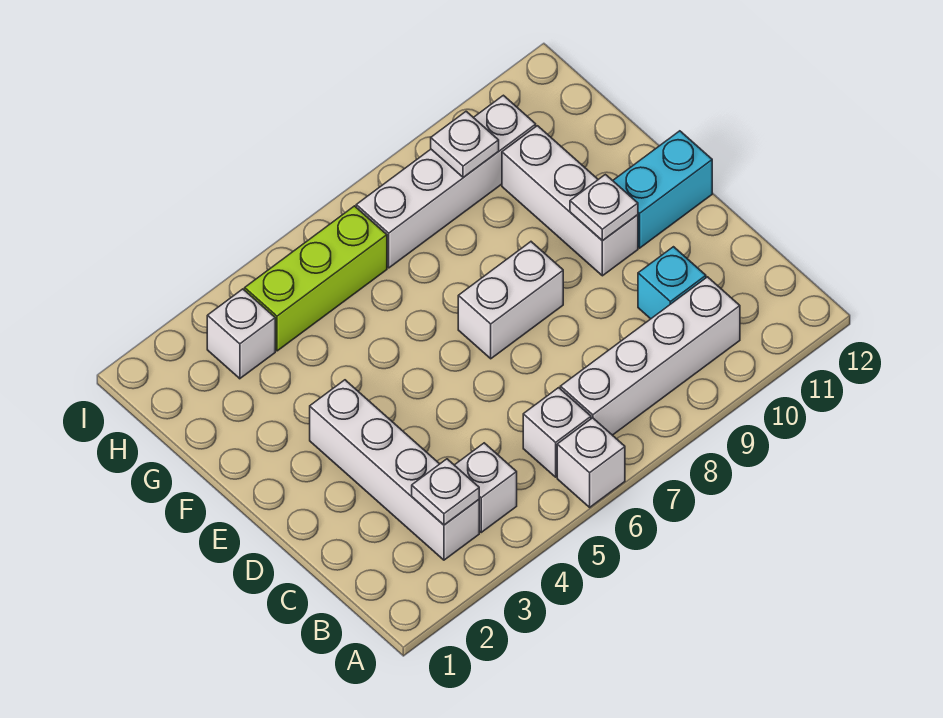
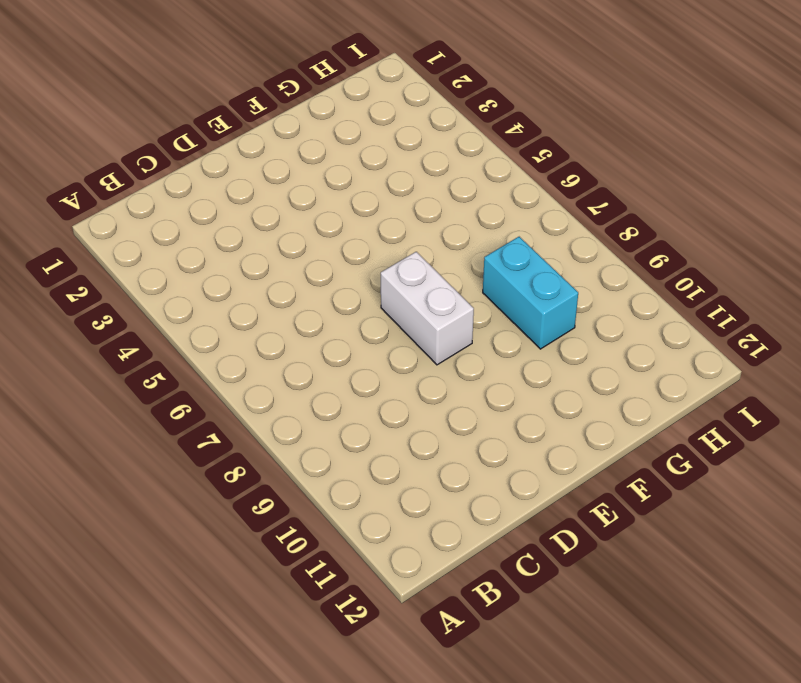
cyan 1x2 brick [483,237,578,349] -> cyan 1x2 brick moved to [613,131,712,248]
none -> white 1x1 brick [557,418,625,507]
none -> white 1x4 brick [310,380,479,560]
none -> white 1x1 brick [455,443,517,532]

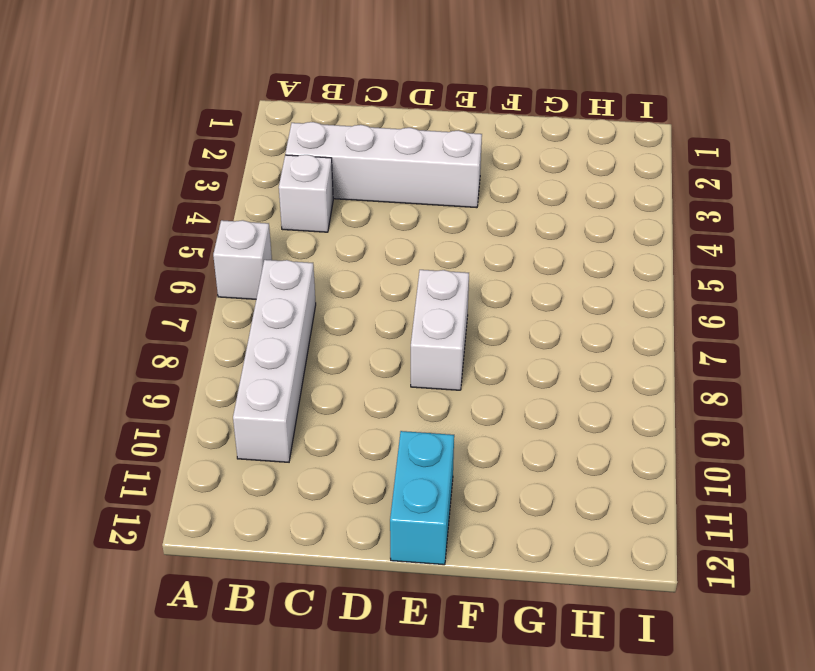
none -> white 1x1 brick [523,388,591,477]
none -> cyan 1x1 brick [638,247,706,319]
none -> white 1x3 brick [502,126,638,276]

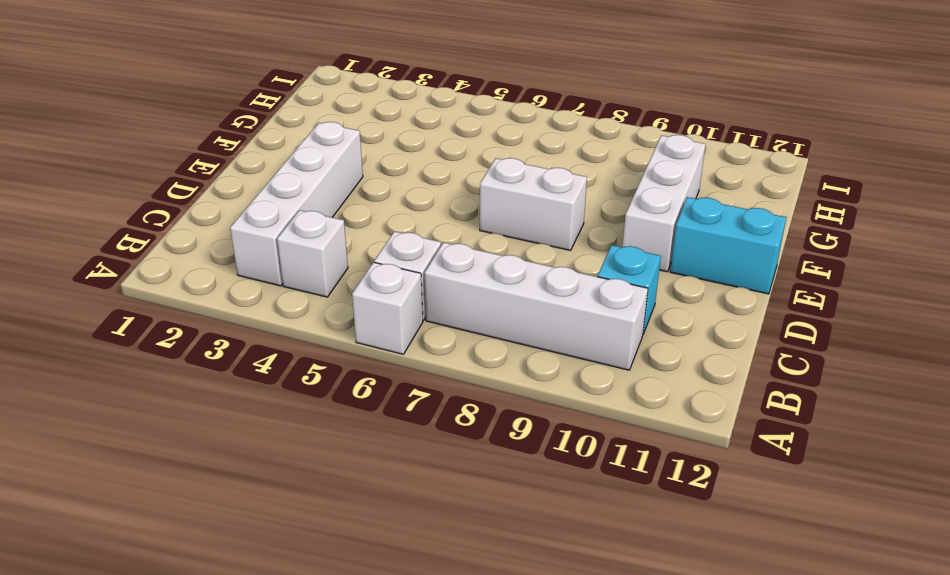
none -> white 1x1 brick [207,289,275,379]
none -> lime 1x3 brick [245,206,387,351]
none -> white 1x4 brick [356,95,536,268]

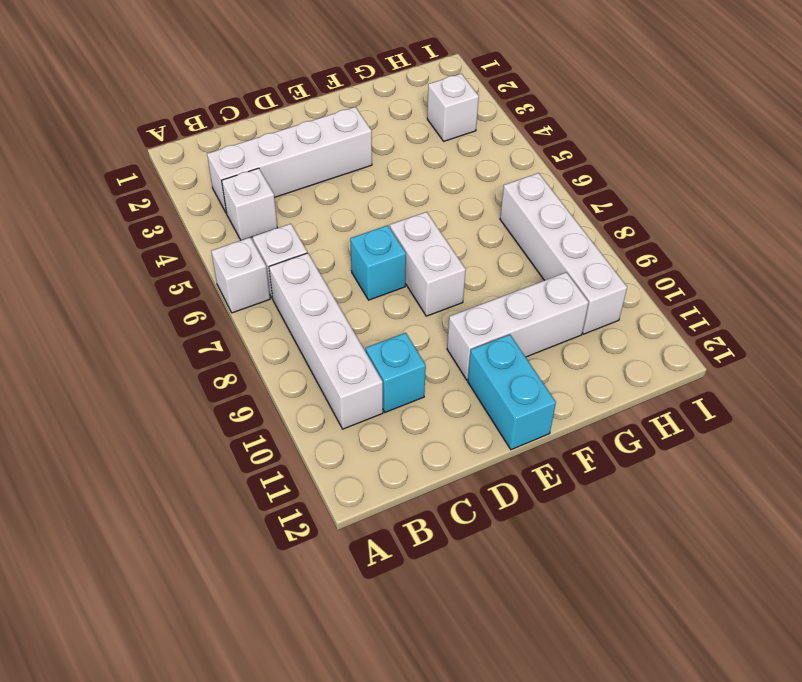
cyan 1x1 brick [350,225,406,300] -> none
none -> lime 1x3 brick [245,206,387,351]
none -> white 1x1 plate [412,459,479,525]
none -> white 1x1 plate [570,175,638,241]

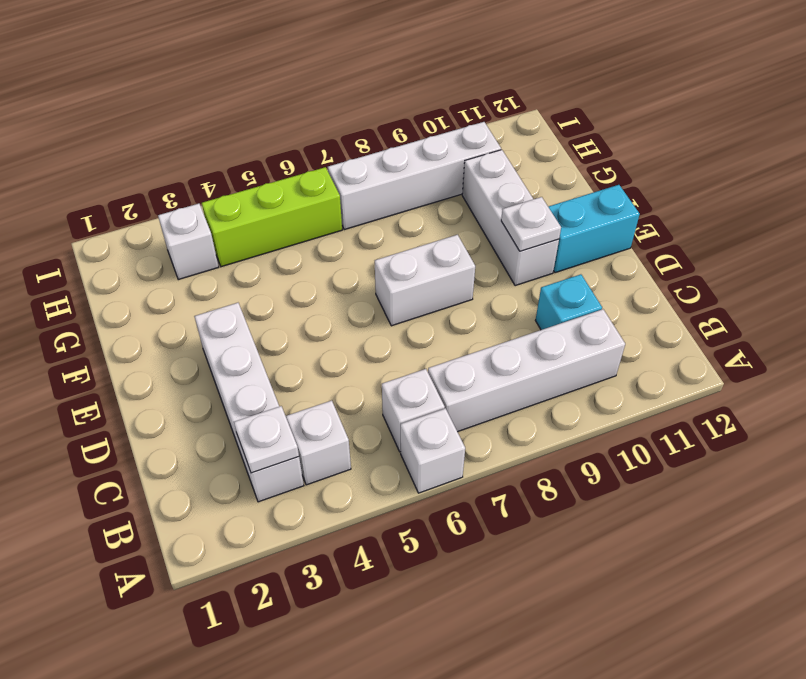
none -> white 1x1 plate [431,111,499,178]

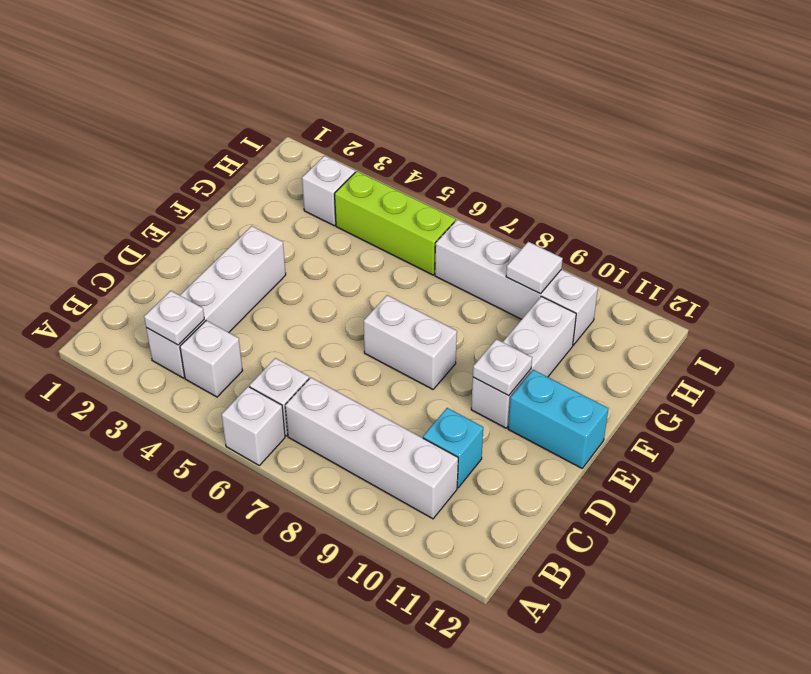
white 1x1 tile [506,242,563,294] -> white 1x1 plate [431,111,499,178]

